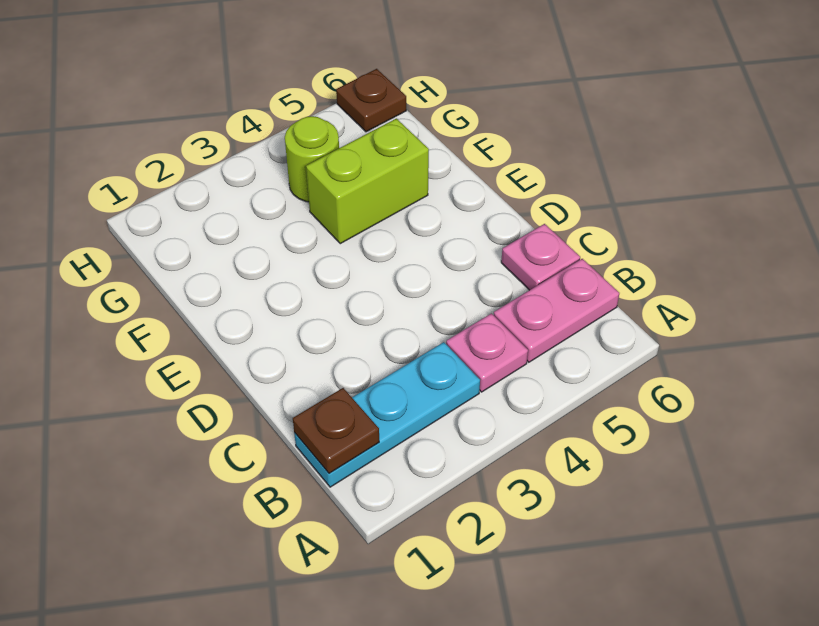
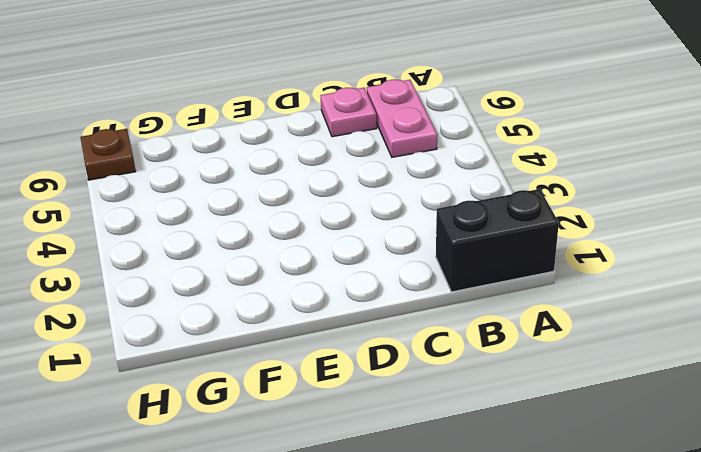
black 1x2 brick [436,189,559,292] -> cyan 1x3 plate [294,342,480,487]
none -> pink 1x1 plate [446,313,528,392]
none -> lime 1x2 brick [306,119,429,244]

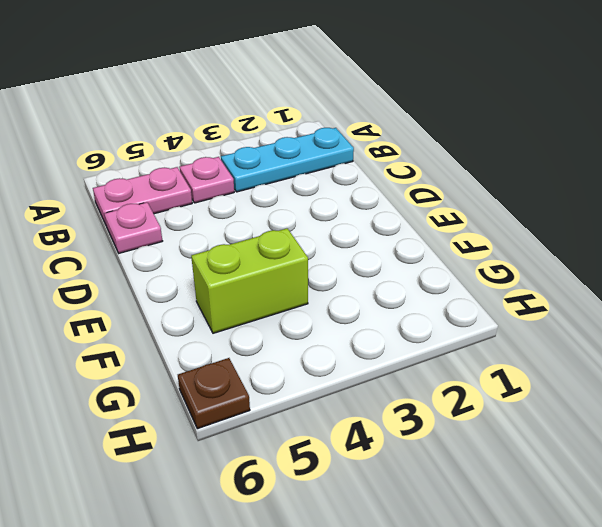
none -> lime 1x1 round brick [285,116,339,202]
none -> brown 1x1 plate [293,388,379,473]

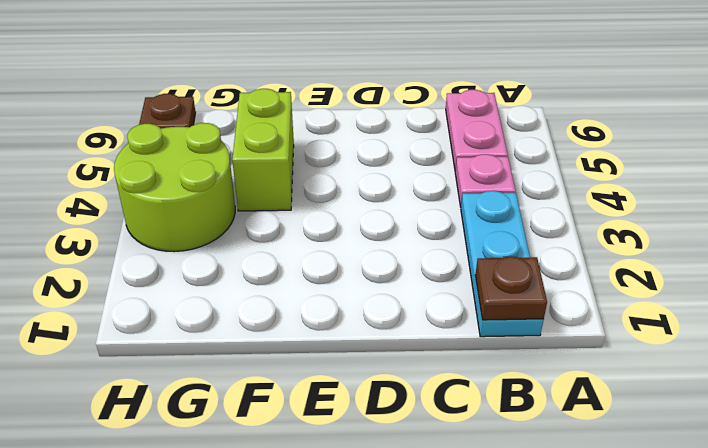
lime 2x2 round brick [114,123,235,252] -> lime 1x1 round brick [285,116,339,202]
none -> pink 1x1 plate [501,224,580,290]

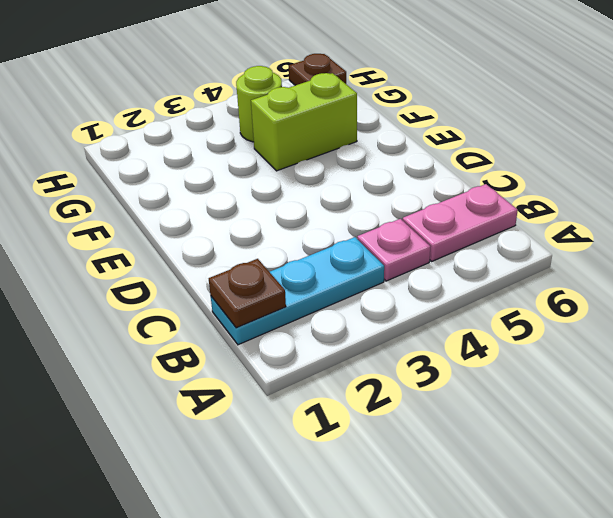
none -> pink 1x1 plate [501,224,580,290]

